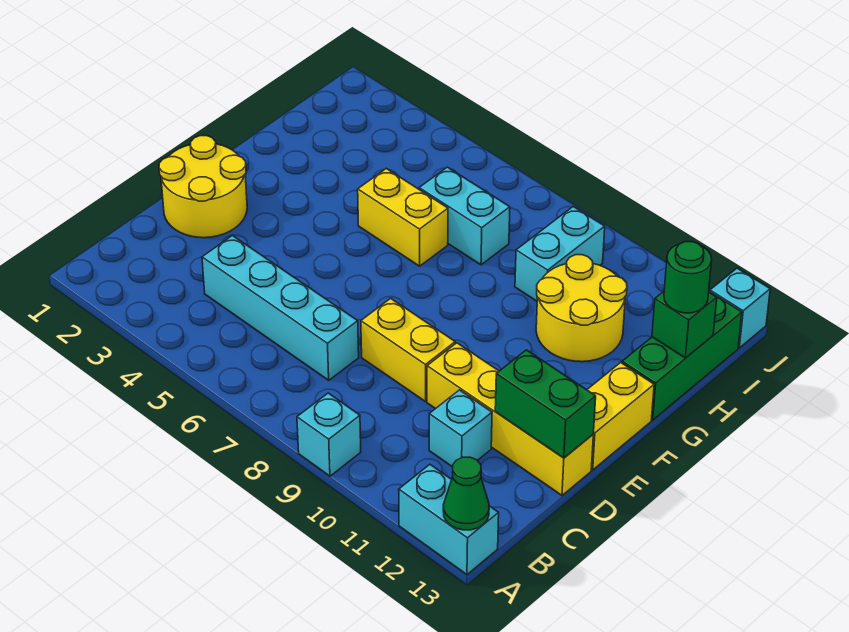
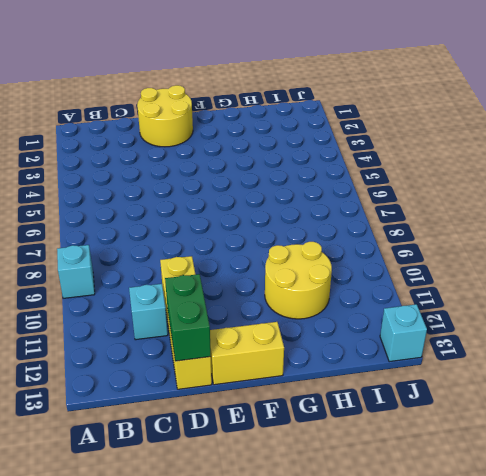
none -> cyan 1x2 brick [399,465,499,575]
none -> cyan 1x4 brick [202,235,359,380]
none -> yellow 1x2 brick [361,298,455,402]

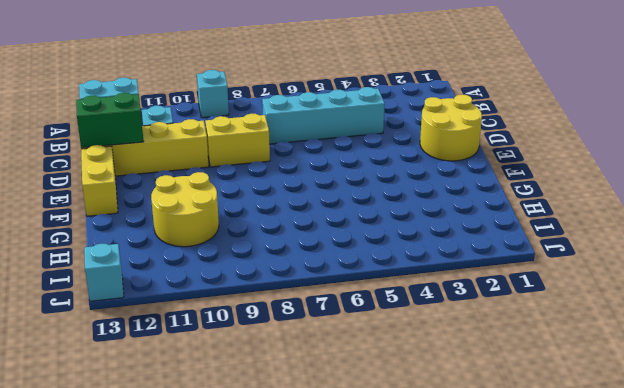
none -> yellow 1x2 brick [358,169,448,266]
none -> green 1x3 brick [622,292,742,420]
none -> cyan 1x2 brick [419,167,510,265]

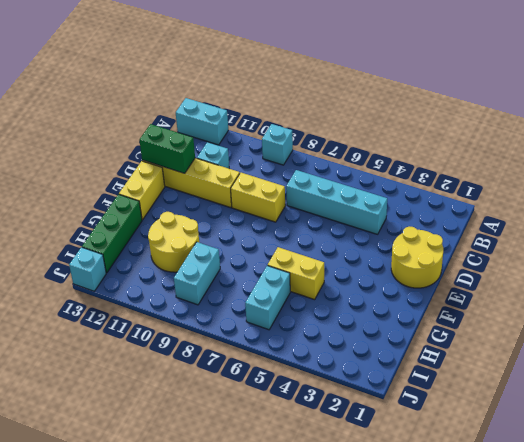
cyan 1x2 brick [245,266,290,330] -> cyan 1x2 brick turned to [419,167,510,265]
none -> green 1x1 cone [443,457,489,530]
none -> green 1x1 brick [652,292,717,358]
none -> green 1x1 round brick [664,242,712,313]

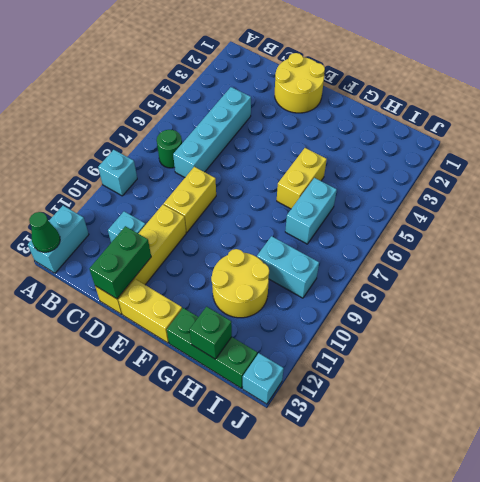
green 1x1 round brick [157,130,182,168] -> green 1x1 round brick moved to [664,242,712,313]

